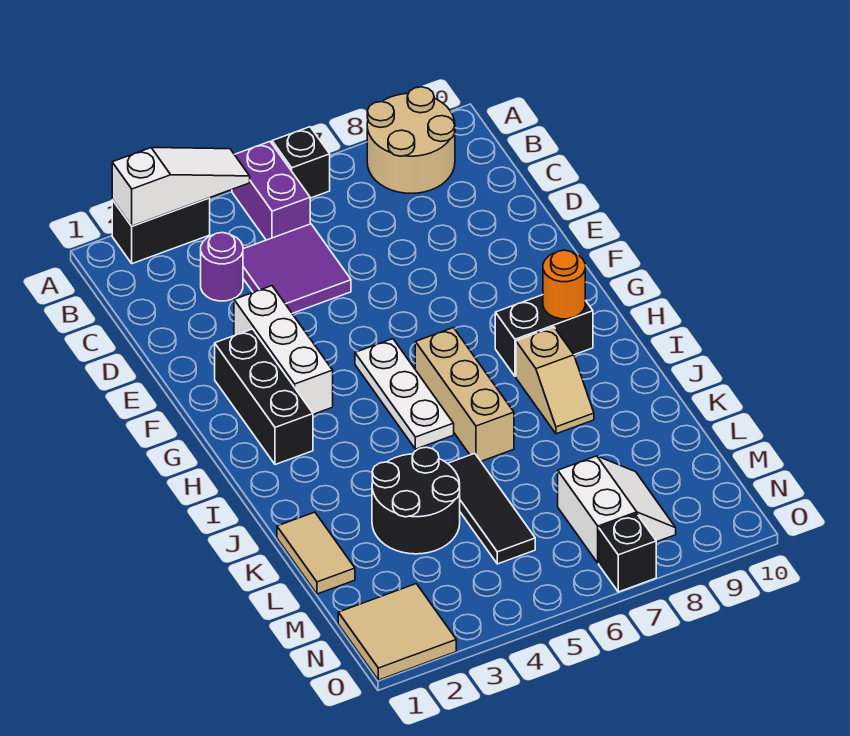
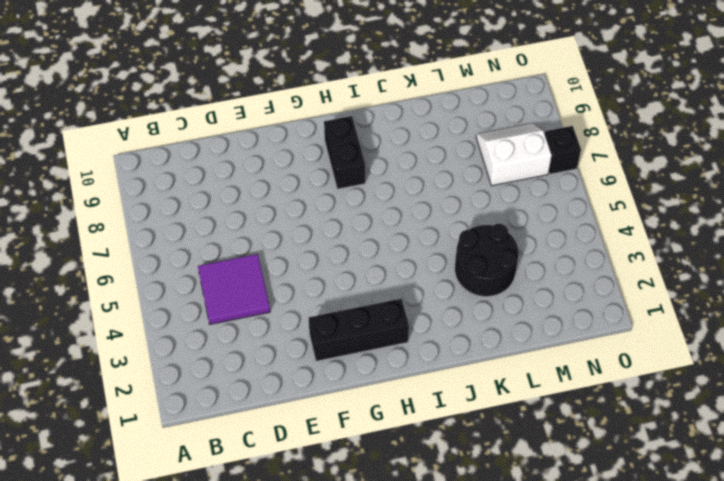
none -> black 1x2 brick [112,198,210,264]
none -> purple 1x2 brick [232,142,310,240]
none -> black 1x1 brick [272,127,330,198]

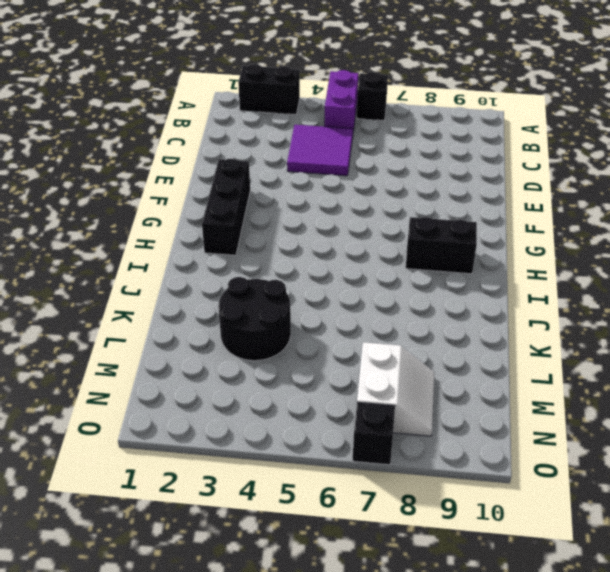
none -> tan 2x2 round brick [367,87,455,193]
none -> purple 1x1 round brick [201,233,243,301]
none -> white 1x3 brick [234,286,333,414]

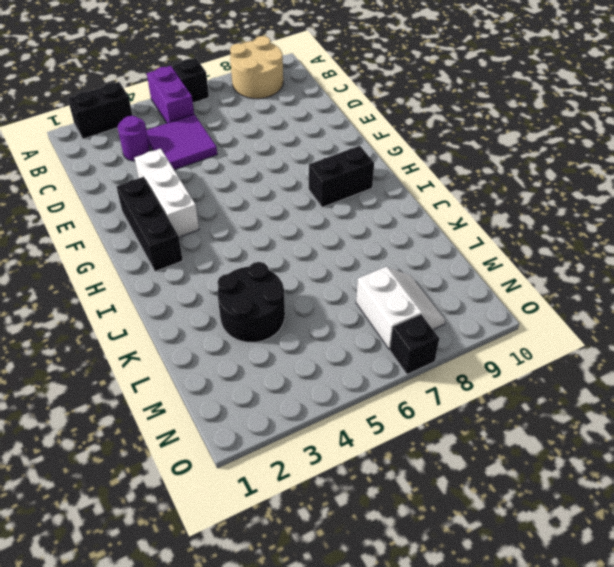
none -> white 1x3 plate [355,339,454,449]
none -> tan 1x3 brick [415,328,514,461]
none -> tan 1x2 slope [516,327,594,434]

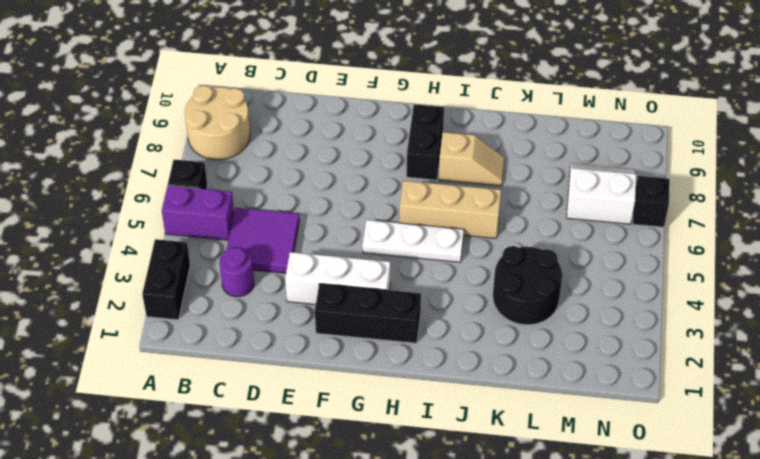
none -> tan 1x2 tile [277,512,355,594]
none -> black 1x3 tile [448,453,535,564]
none -> tan 2x2 tile [338,584,456,680]

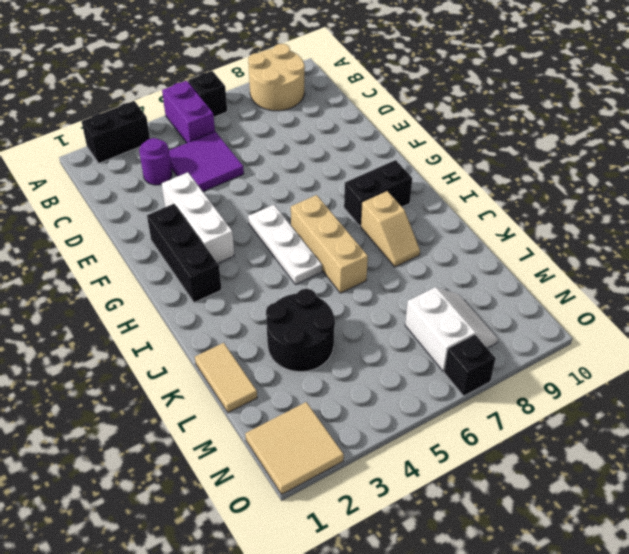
none -> black 1x3 tile [448,453,535,564]
none -> white 1x3 slope [112,148,250,226]
none -> orange 1x1 round brick [543,250,585,319]

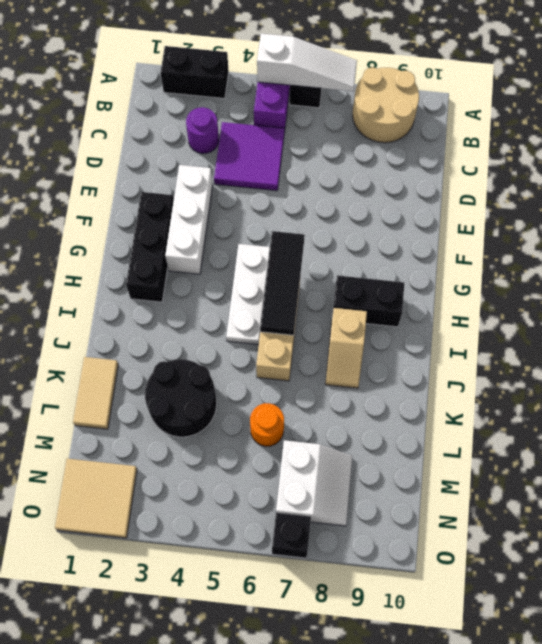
white 1x3 slope [257,33,357,91] -> white 1x3 slope moved to [112,148,250,226]
black 1x3 tile [260,231,305,335] -> black 1x3 tile moved to [448,453,535,564]
orange 1x1 round brick [250,403,284,446] -> orange 1x1 round brick moved to [543,250,585,319]

